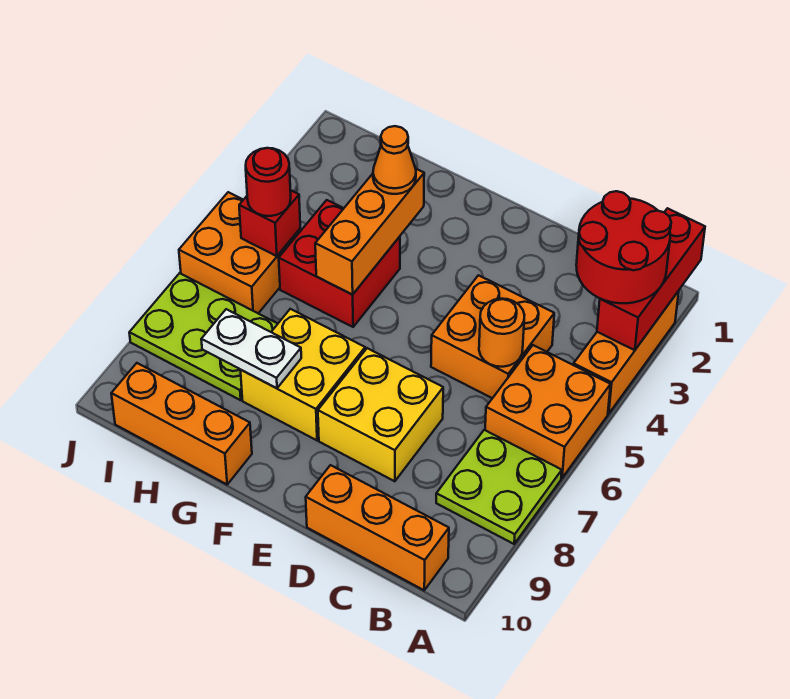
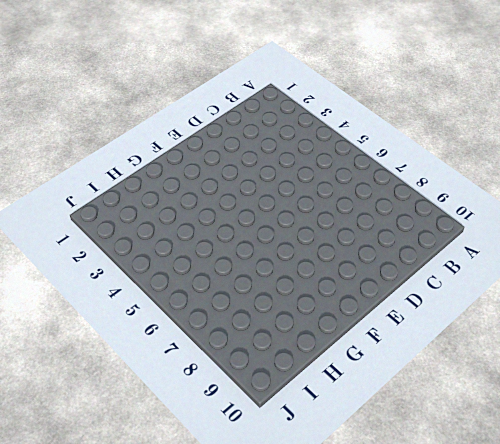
none -> orange 1x3 brick [574,291,679,414]
none -> orange 2x2 brick [485,345,611,478]
none -> lime 2x2 plate [436,430,562,544]

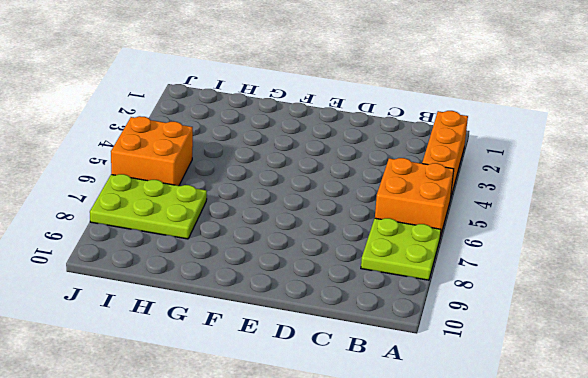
none -> orange 1x3 brick [306,465,449,590]
none -> orange 2x2 brick [431,275,554,398]
none -> yellow 2x2 brick [318,348,443,481]

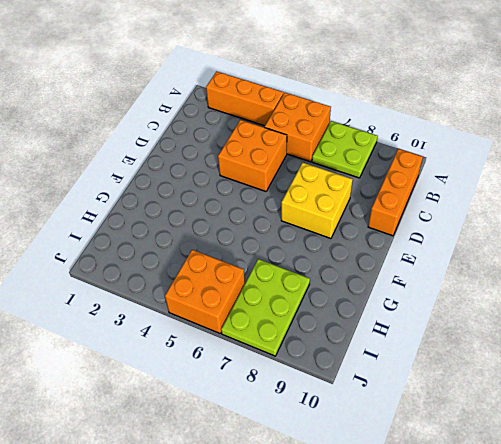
none -> yellow 2x2 brick [241,309,365,440]
none -> red 2x2 brick [279,200,400,327]
none -> orange 1x3 brick [111,363,252,484]

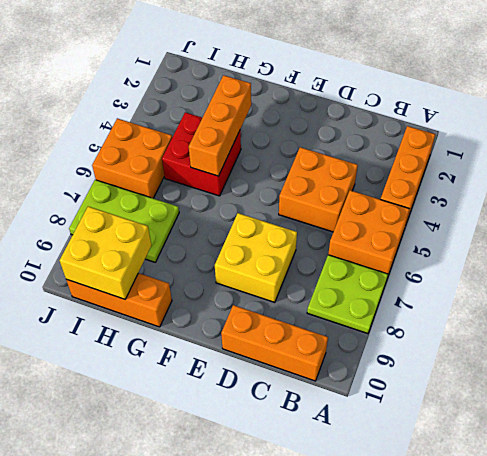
yellow 2x2 brick [60,206,151,299] -> yellow 2x2 brick moved to [241,309,365,440]
none -> red 1x3 brick [597,208,705,350]
none -> orange 1x1 round brick [479,299,524,367]
none -> white 1x2 plate [201,309,301,388]

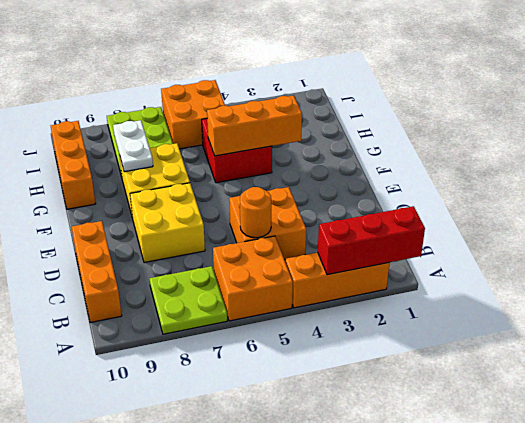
none -> red 1x1 brick [239,190,300,256]
none -> red 2x2 round brick [576,191,671,303]
none -> orange 1x1 cone [373,126,416,194]

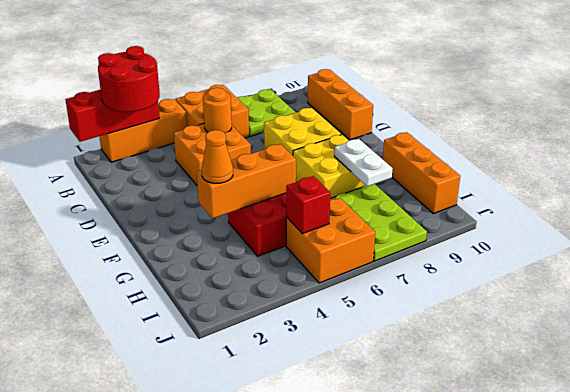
none -> red 1x1 round brick [246,148,291,216]

